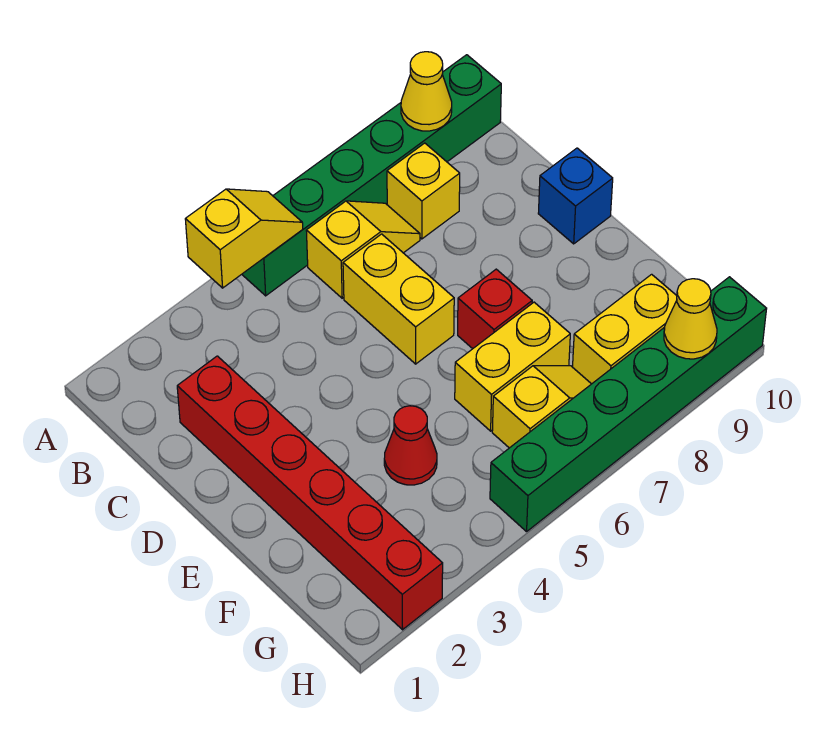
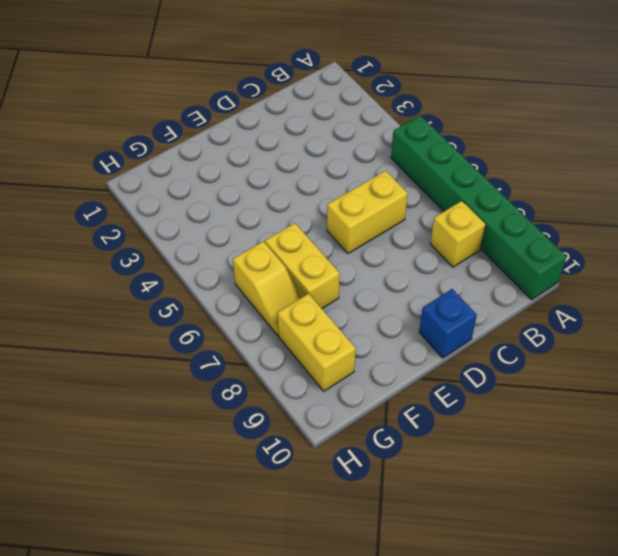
none -> yellow 1x2 slope [306,201,420,298]
none -> red 1x6 brick [177,356,443,630]
none -> red 1x1 brick [458,269,532,349]

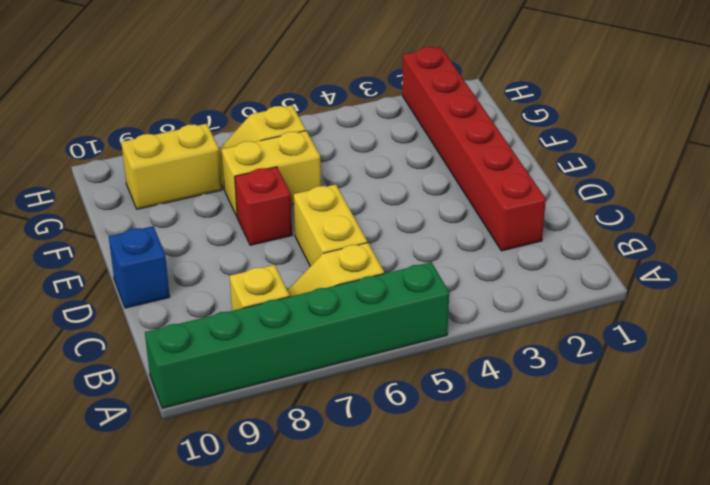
none -> red 1x1 cone [384,406,437,485]
none -> green 1x6 brick [490,277,767,532]
none -> yellow 1x2 slope [185,189,303,288]

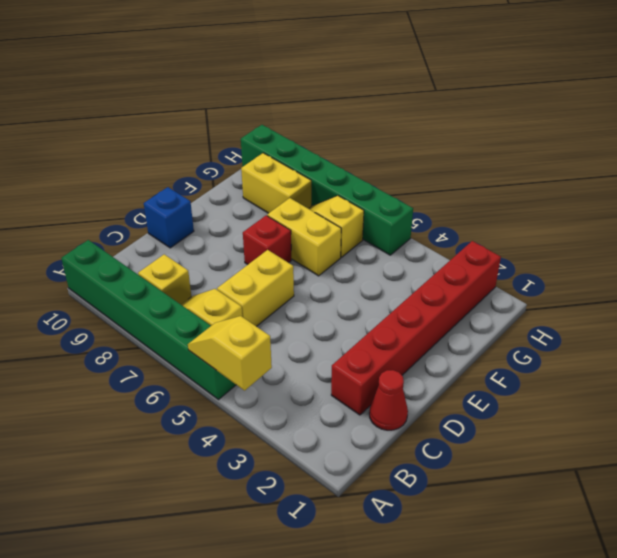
red 1x1 cone [369,370,408,430] -> red 1x1 cone moved to [384,406,437,485]
none -> yellow 1x1 cone [401,52,452,131]
none -> yellow 1x1 cone [664,279,717,359]

